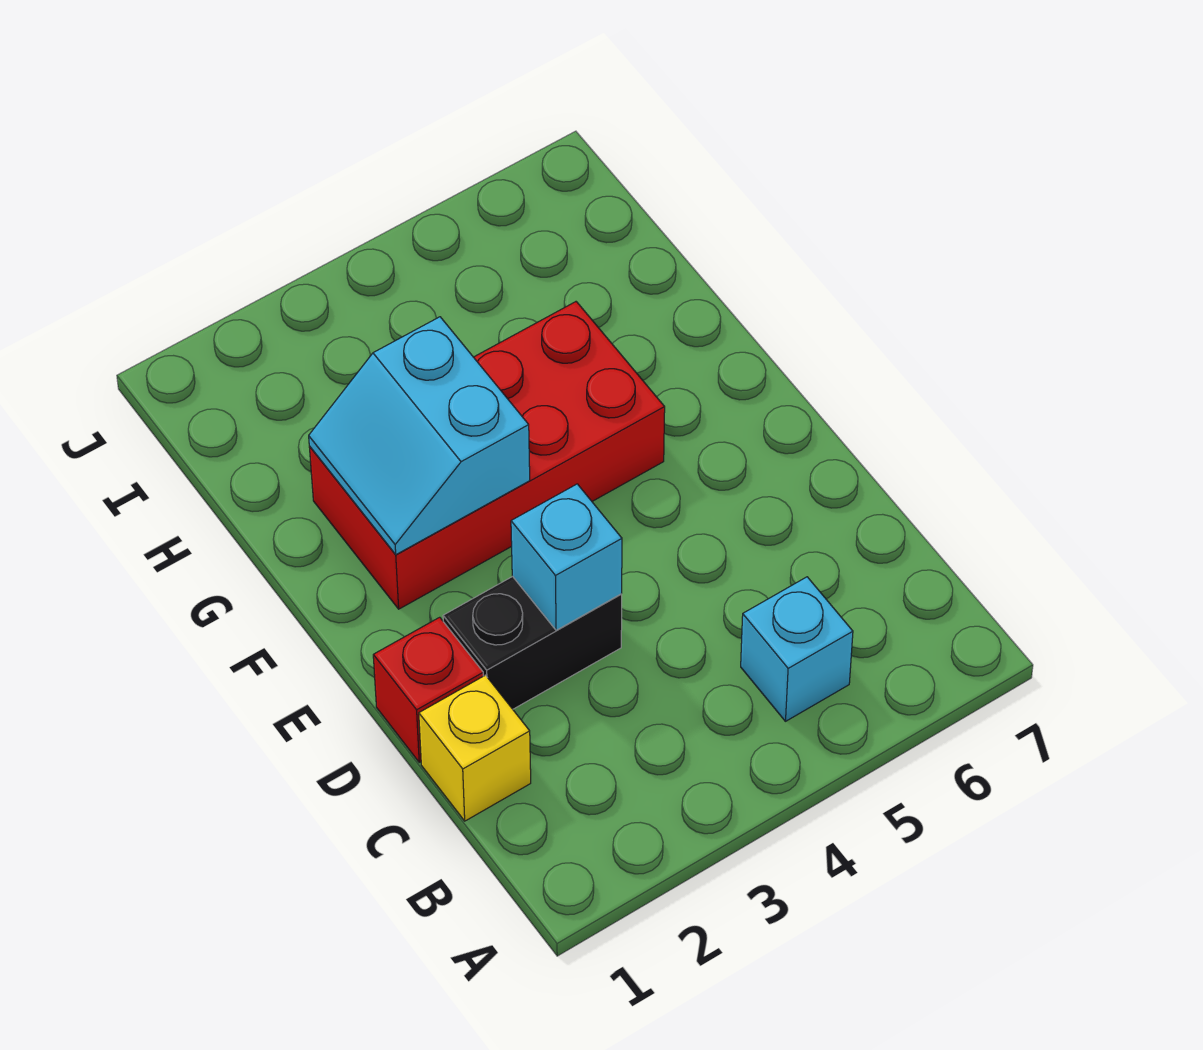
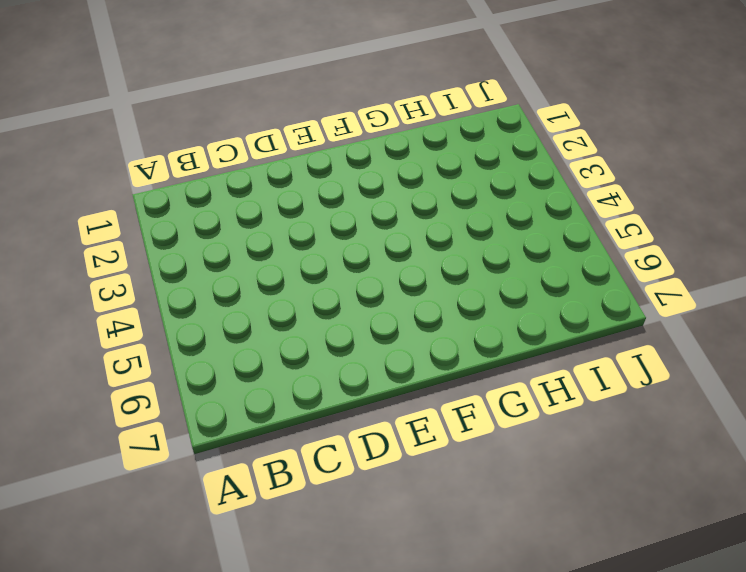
none -> cyan 1x1 brick [741,577,853,721]
none -> yellow 1x1 brick [419,675,531,821]

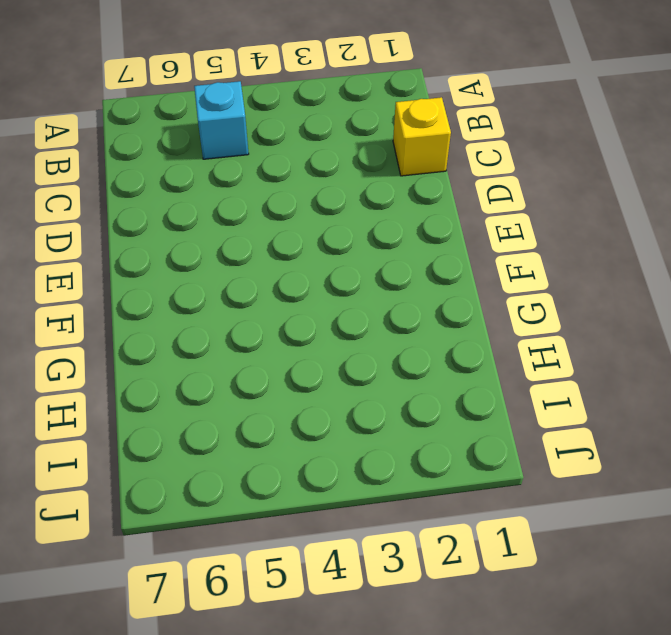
none -> red 1x1 brick [373,617,483,762]
none -> black 1x2 brick [443,576,622,709]

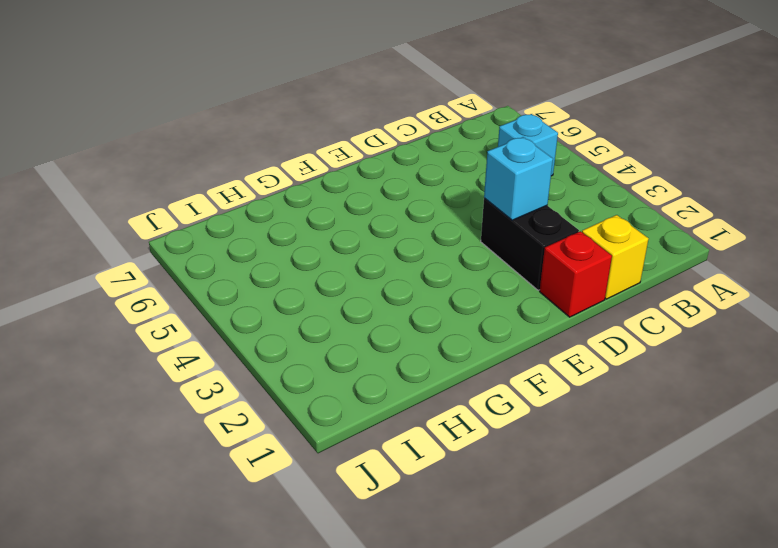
none -> red 2x4 brick [309,302,665,609]
none -> cyan 2x2 slope [309,317,530,555]

